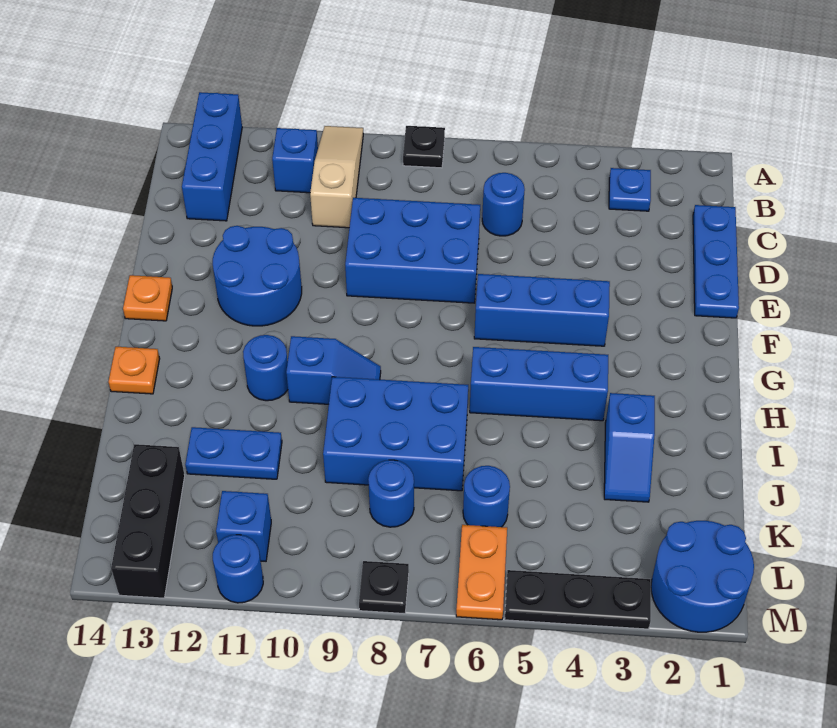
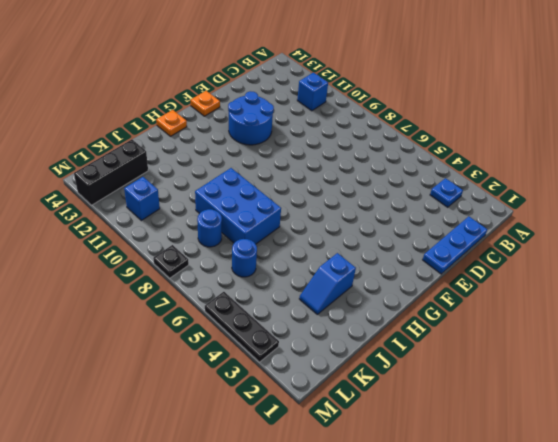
none -> black 1x1 plate [403,126,445,168]
none -> tan 1x3 slope [310,126,363,228]
none -> blue 1x3 brick [182,92,242,221]

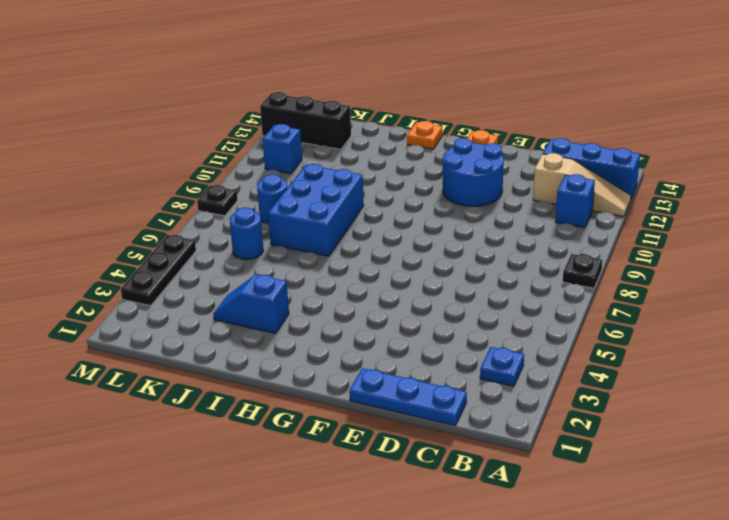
tan 1x3 slope [533,153,631,217] -> tan 1x3 slope moved to [310,126,363,228]
none -> blue 1x1 round brick [482,173,525,236]
none -> blue 2x3 brick [345,198,480,303]
none -> blue 1x3 brick [474,274,610,346]

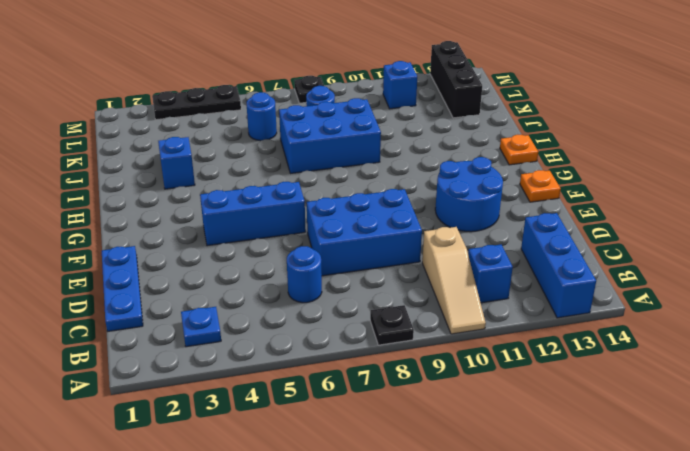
none -> blue 1x3 brick [470,347,608,421]
none -> blue 1x2 slope [286,336,381,404]
none -> blue 1x1 round brick [243,335,288,401]

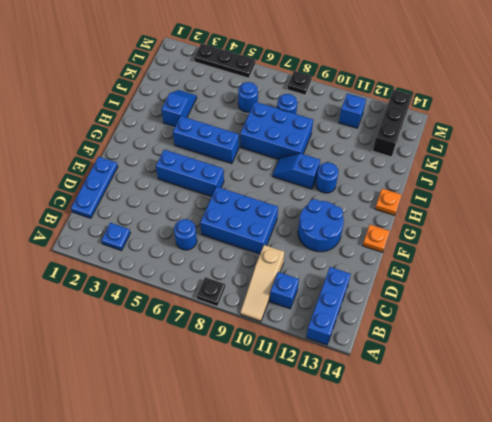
none -> blue 1x2 plate [185,427,282,479]
none -> blue 2x2 round brick [651,521,754,632]
none -> orange 1x2 plate [456,525,507,620]

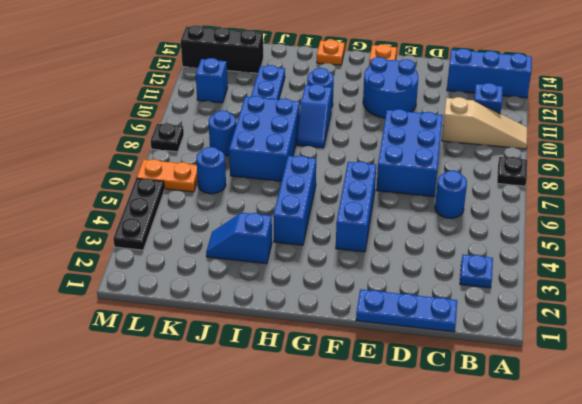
none -> blue 2x2 round brick [651,521,754,632]
none -> blue 1x1 round brick [213,535,263,603]

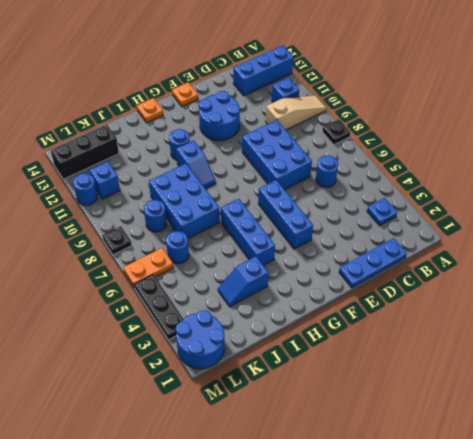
none -> blue 1x2 plate [185,427,282,479]

